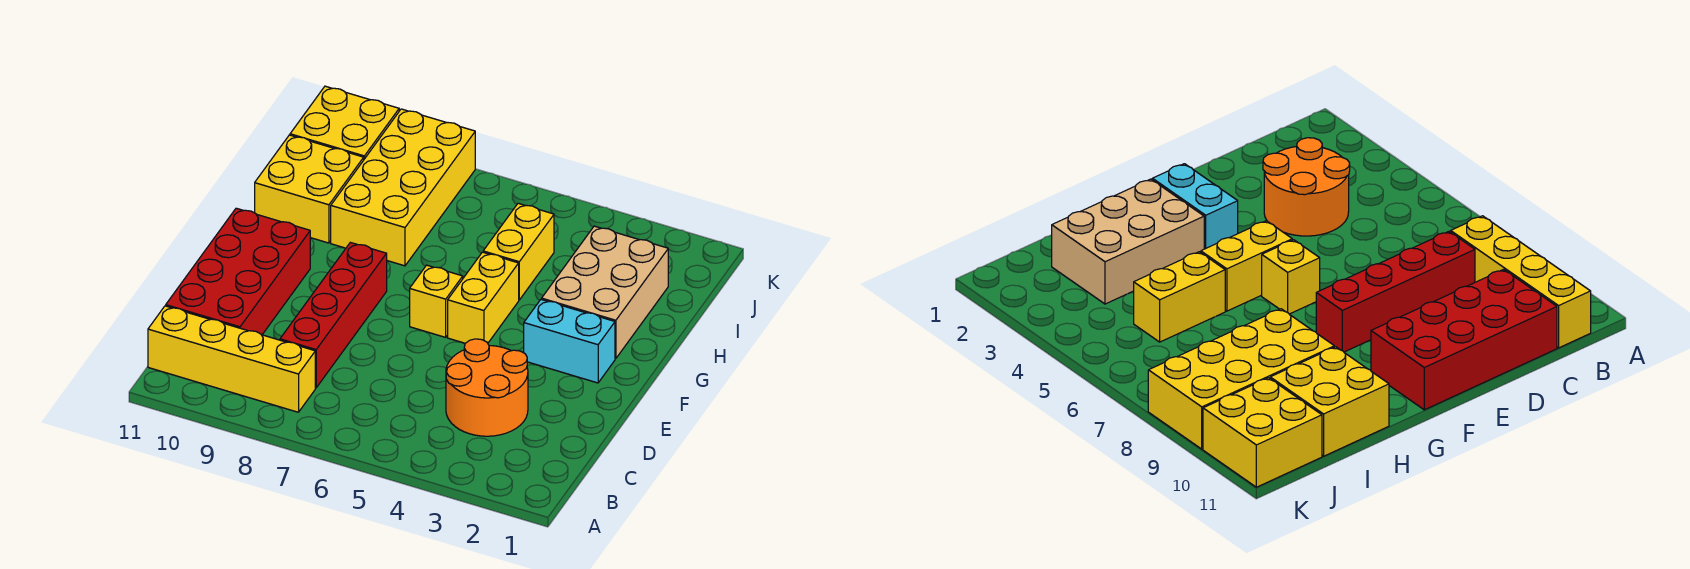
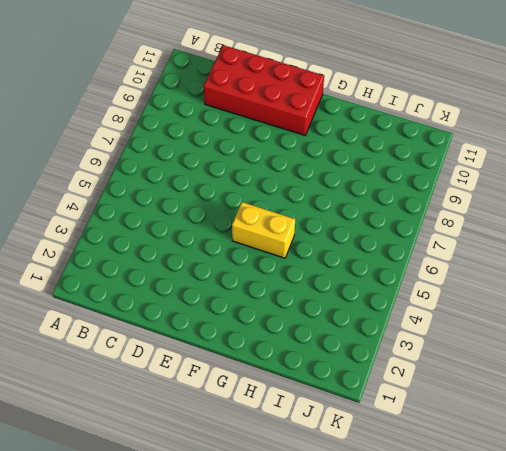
none -> yellow 1x4 brick [148,306,315,412]
none -> orange 2x2 round brick [446,339,528,436]
none -> red 1x4 brick [280,242,387,388]

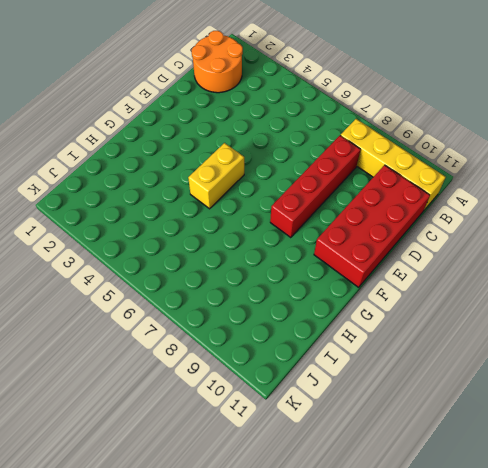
orange 2x2 round brick [192,31,243,93] -> orange 2x2 round brick moved to [446,339,528,436]
none -> cyan 1x2 brick [524,299,615,383]
none -> yellow 1x1 brick [410,265,463,337]
none -> tan 2x3 brick [542,226,668,359]

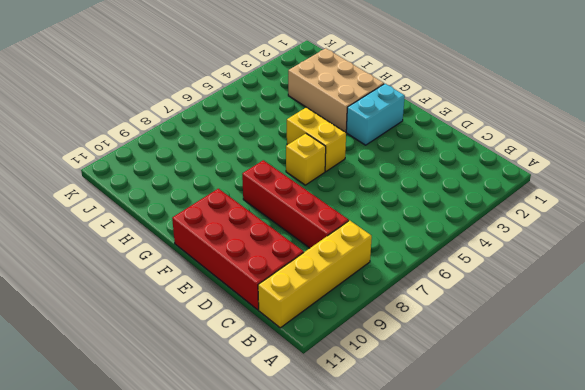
none -> orange 2x2 round brick [446,339,528,436]
none -> yellow 1x2 brick [483,203,554,300]
none -> yellow 2x4 brick [331,109,475,266]

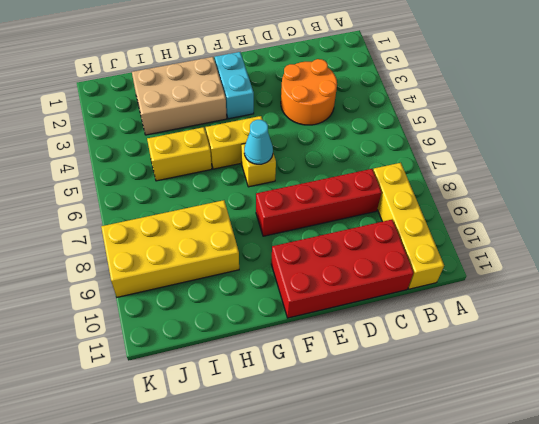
cyan 1x1 cone [244,120,273,164] -> none
none -> yellow 2x2 brick [255,135,364,243]
none -> yellow 2x2 brick [290,86,399,159]

